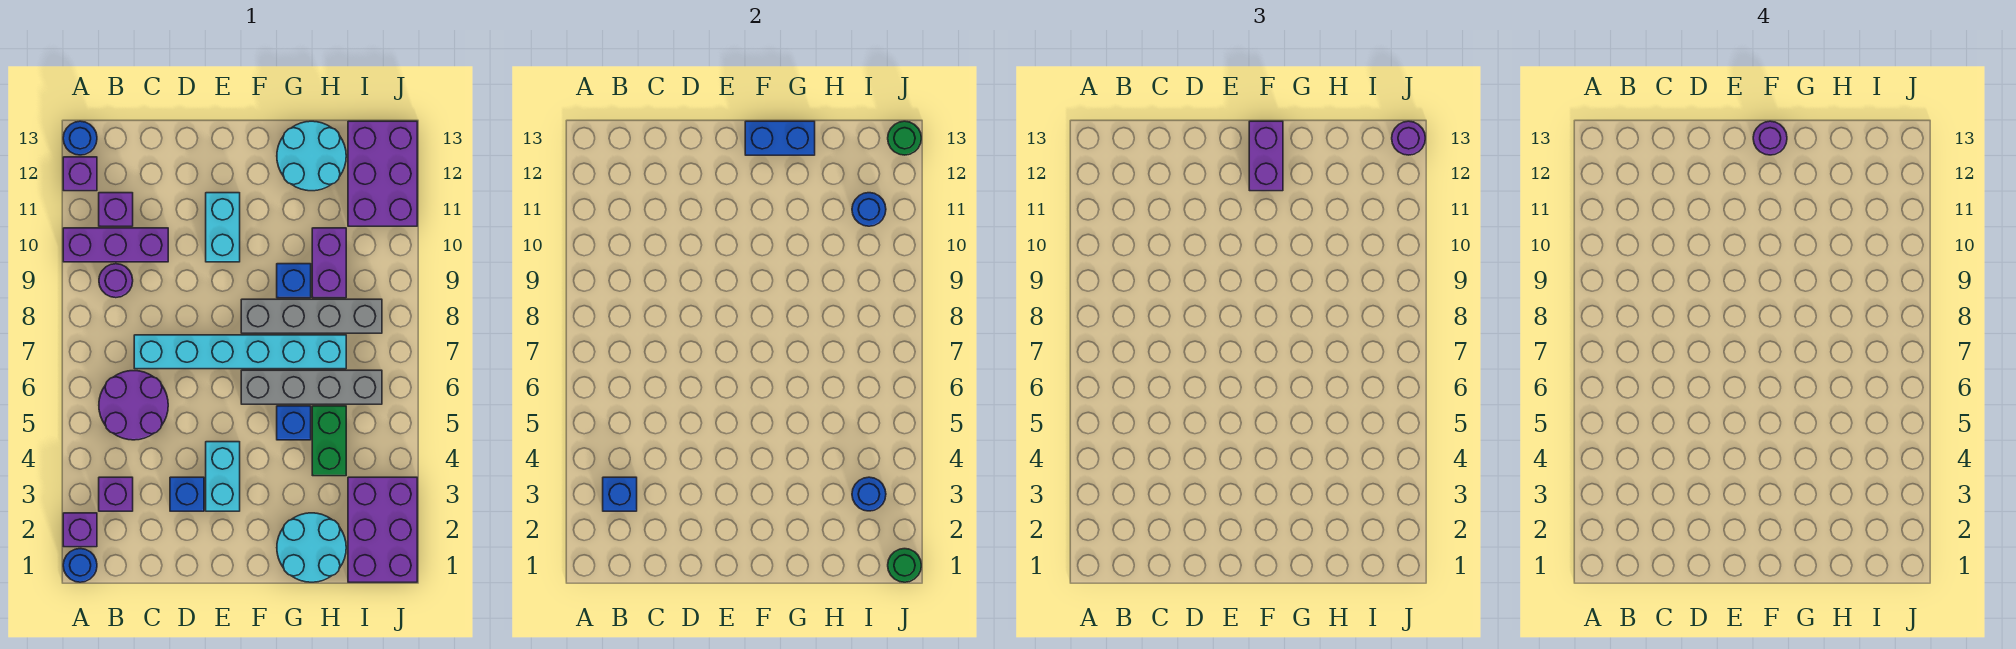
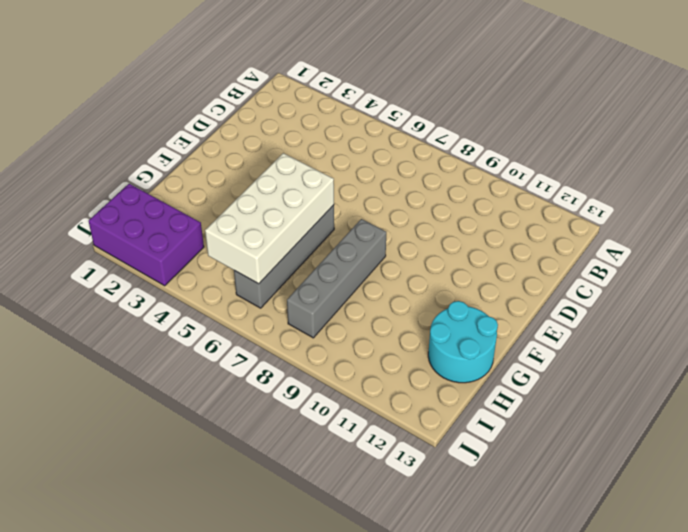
white 2x4 brick [205,153,334,284] -> none
none -> blue 1x1 round brick [63,549,97,582]
none -> purple 1x1 brick [63,513,97,547]
none -> purple 1x3 brick [63,228,168,262]
none -> purple 1x1 brick [63,157,97,191]

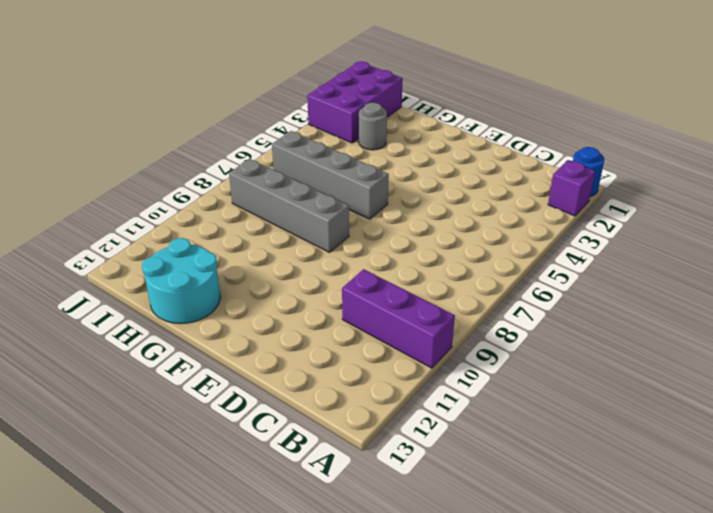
grey 1x1 round brick [359,103,387,150] -> none
none -> purple 1x1 brick [63,157,97,191]
none -> blue 1x1 round brick [63,121,97,155]
none -> purple 1x1 brick [99,477,133,511]
none -> purple 2x2 round brick [99,371,168,440]

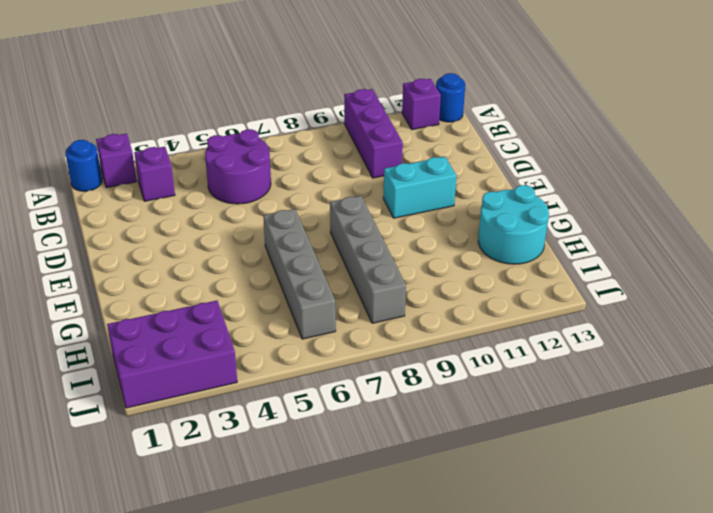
none -> purple 1x1 round brick [99,264,133,298]
none -> purple 1x1 brick [99,193,133,226]
none -> cyan 1x6 brick [134,335,346,369]
none -> blue 1x1 brick [170,477,204,511]

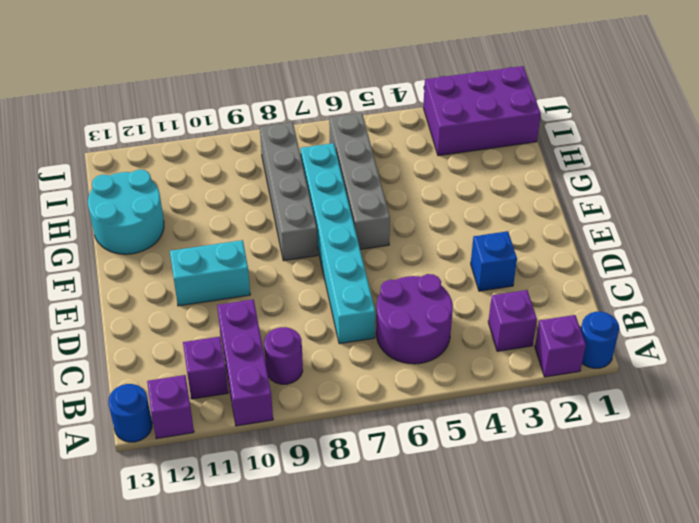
none -> cyan 1x2 brick [206,442,240,511]
none -> cyan 2x2 round brick [277,513,346,582]
none -> blue 1x1 brick [277,406,311,440]
none -> blue 1x1 brick [277,264,311,298]

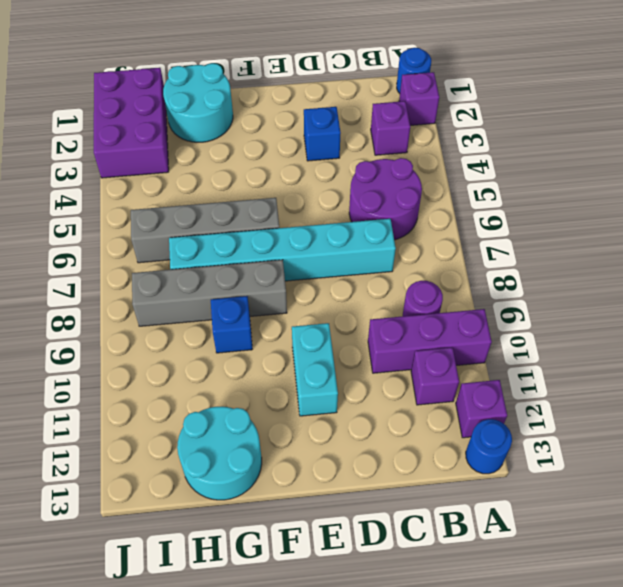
none -> cyan 1x2 brick [206,442,240,511]
none -> blue 1x1 brick [277,406,311,440]
none -> green 1x2 brick [312,406,346,476]
none -> purple 1x2 brick [312,228,346,298]

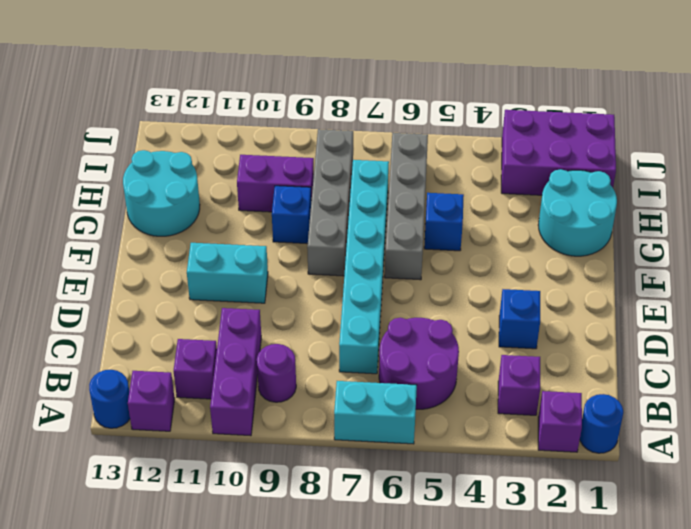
cyan 1x2 brick [334,381,417,444] -> cyan 1x2 brick moved to [206,442,240,511]
none -> green 1x2 brick [312,406,346,476]
none -> purple 2x3 brick [348,121,417,226]
none -> blue 1x1 brick [603,477,637,511]
none -> blue 1x2 brick [745,121,815,155]

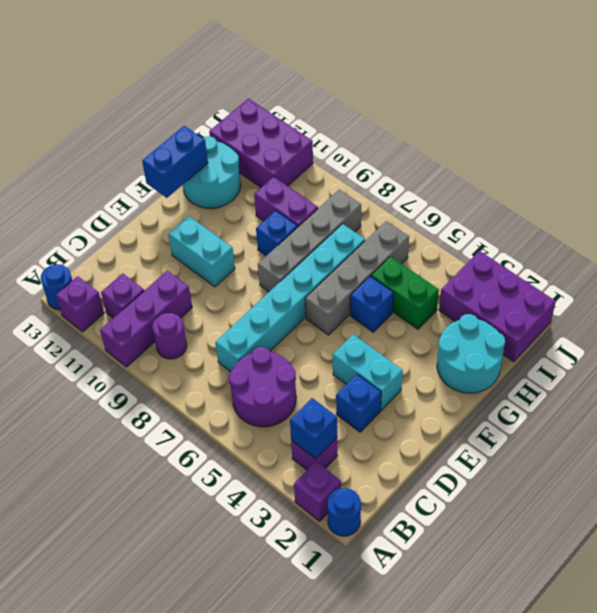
none -> blue 1x1 round brick [852,477,886,511]
none -> blue 1x1 round brick [852,193,886,226]
none -> green 1x1 round brick [888,549,921,582]
none -> green 1x1 round brick [888,121,921,155]

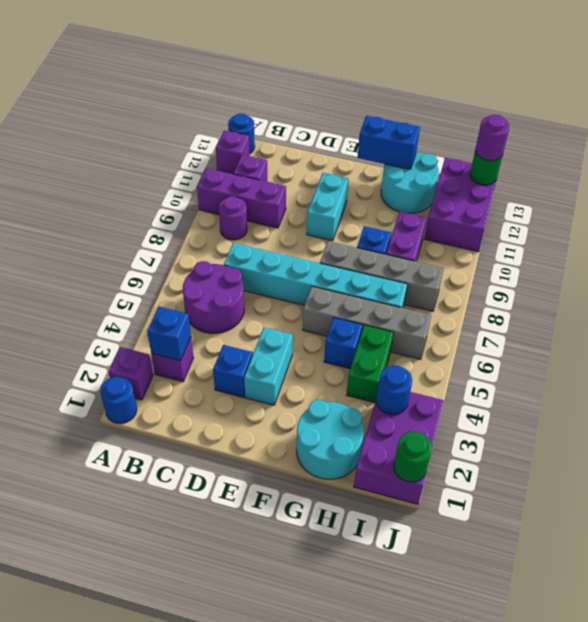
none -> blue 1x1 round brick [852,193,886,226]
none -> purple 1x2 brick [1249,121,1283,191]
none -> purple 1x1 round brick [1753,121,1787,155]

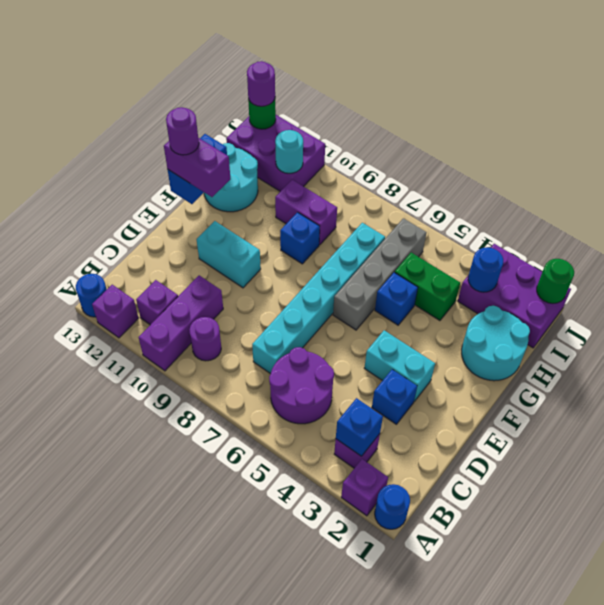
cyan 1x1 round brick [275,130,303,173] -> blue 1x1 round brick [852,193,886,226]
none -> grey 1x4 brick [241,299,382,333]

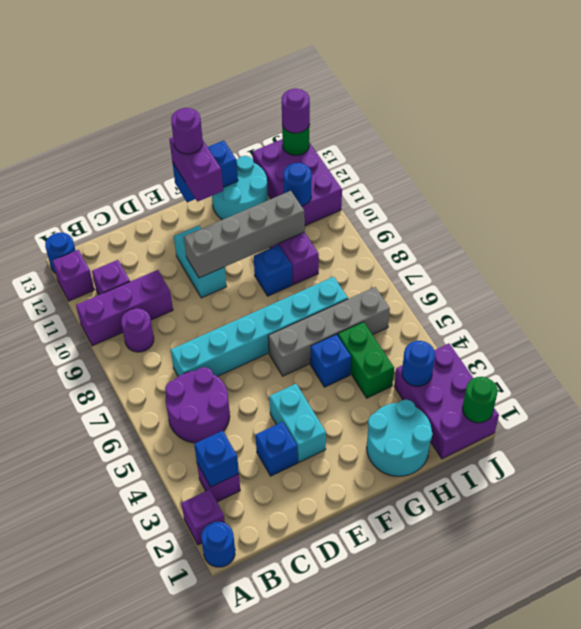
grey 1x4 brick [184,191,305,278] -> grey 1x4 brick moved to [241,299,382,333]

